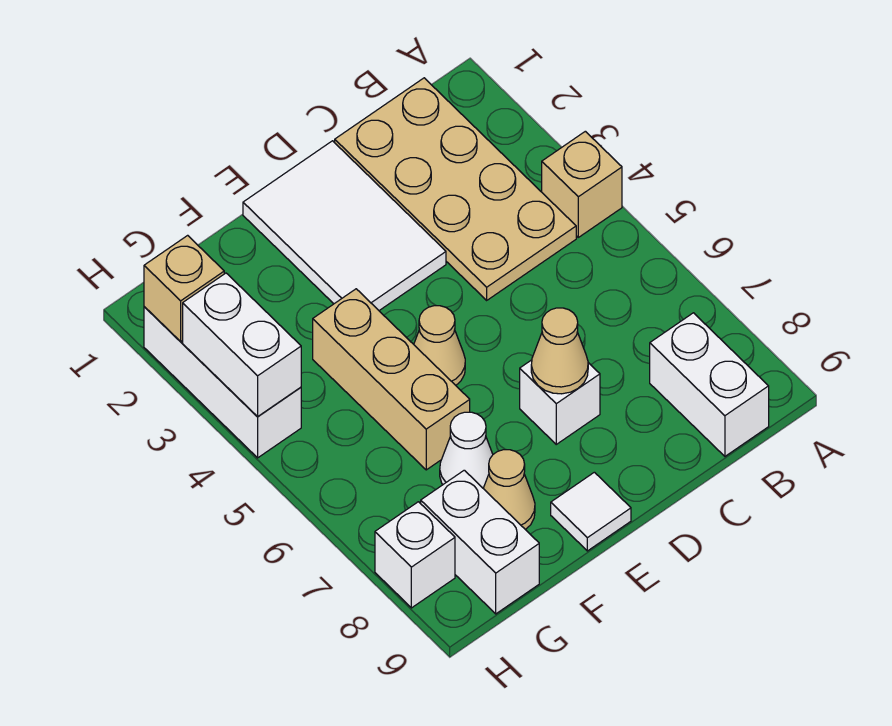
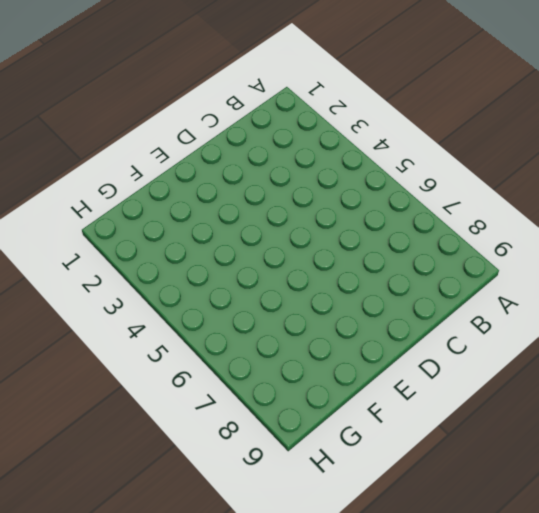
none -> tan 1x1 brick [542,131,622,237]
none -> tan 2x4 plate [335,78,576,300]
none -> white 1x2 brick [650,313,769,456]

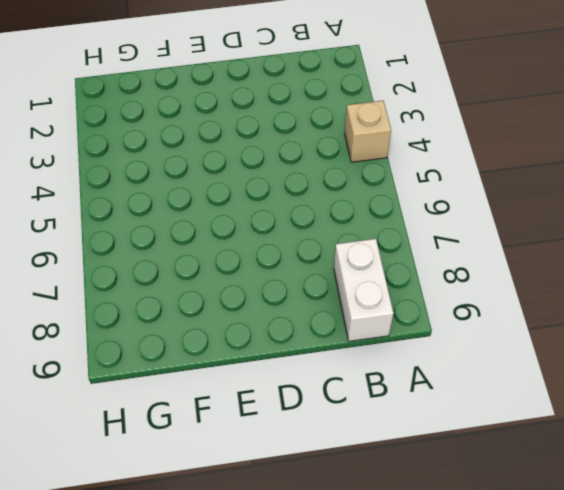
none -> tan 2x4 plate [335,78,576,300]
none -> white 2x3 tile [243,141,446,310]
none -> white 1x1 brick [520,360,600,444]

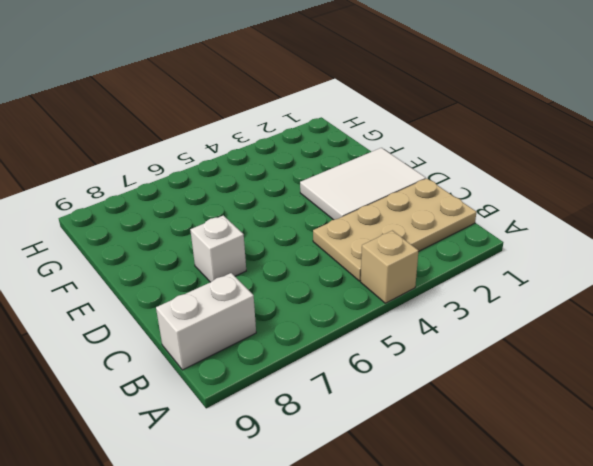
none -> tan 1x1 cone [414,306,465,385]
none -> white 1x1 tile [551,472,631,551]
none -> tan 1x3 brick [313,289,470,470]

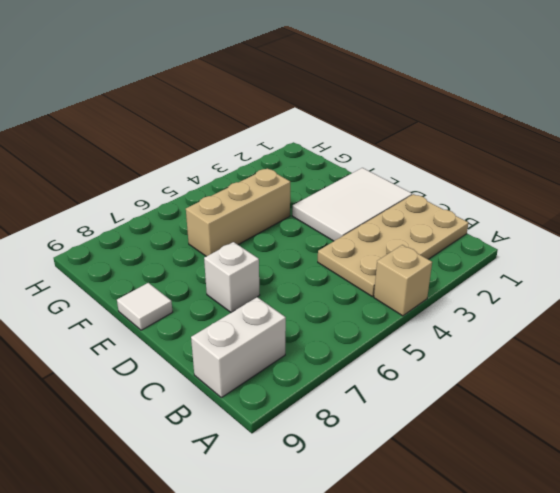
none -> tan 1x1 cone [414,306,465,385]
none -> white 1x1 cone [440,412,493,488]
none -> tan 1x1 cone [483,450,535,530]

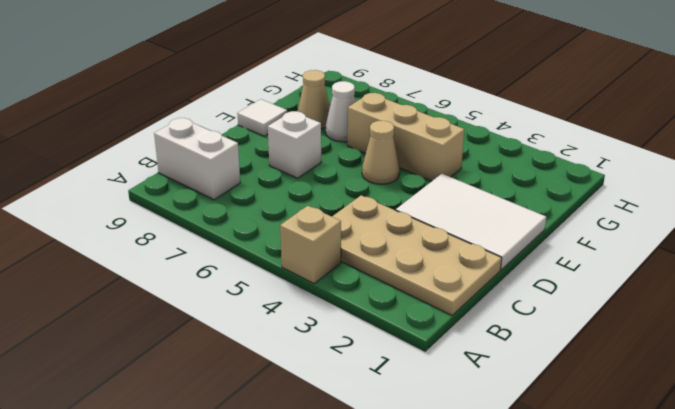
none -> white 1x2 brick [421,470,539,614]
none -> white 1x3 brick [144,307,301,458]
none -> white 1x1 brick [375,502,455,608]

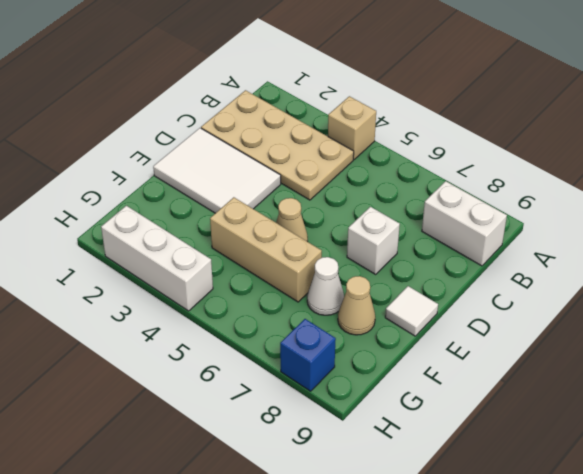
blue 1x1 brick [280,319,336,391] -> white 1x1 brick [375,502,455,608]
none -> white 1x2 brick [421,470,539,614]
none -> tan 1x1 cone [531,308,588,394]
none -> tan 1x1 brick [144,235,224,342]

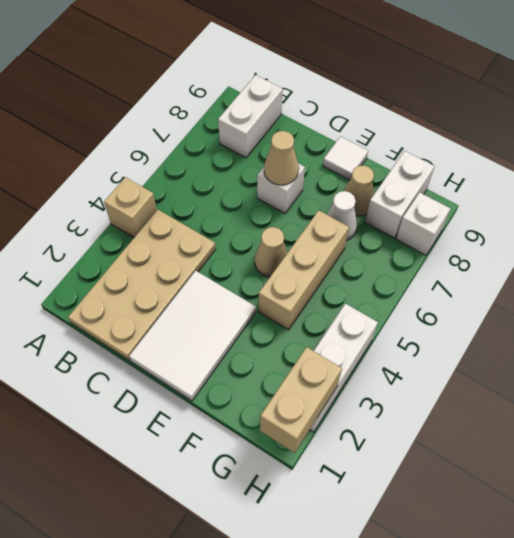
tan 1x2 brick [260,347,342,453] -> tan 1x1 brick [144,235,224,342]
none -> white 1x2 brick [183,273,301,417]

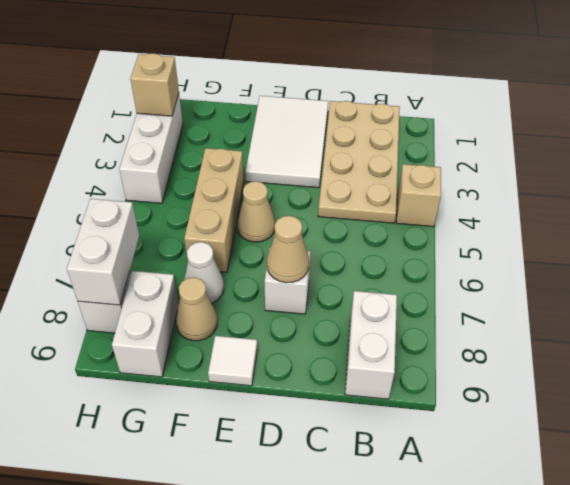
white 1x2 brick [67,199,139,305] -> white 1x2 brick moved to [183,273,301,417]

